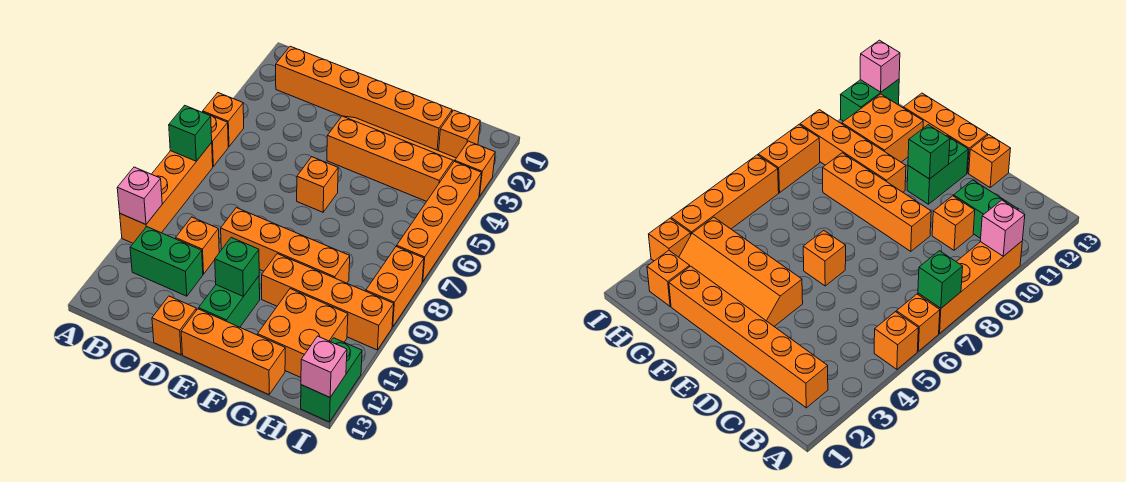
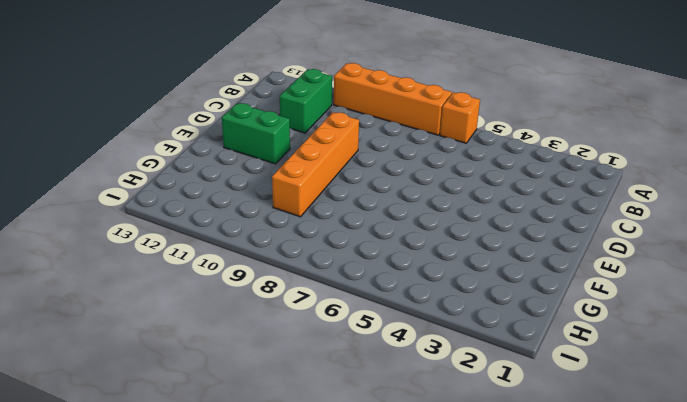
none -> orange 1x1 brick [203,93,244,147]
none -> orange 1x6 brick [276,46,452,151]
none -> orange 1x1 brick [176,217,219,274]

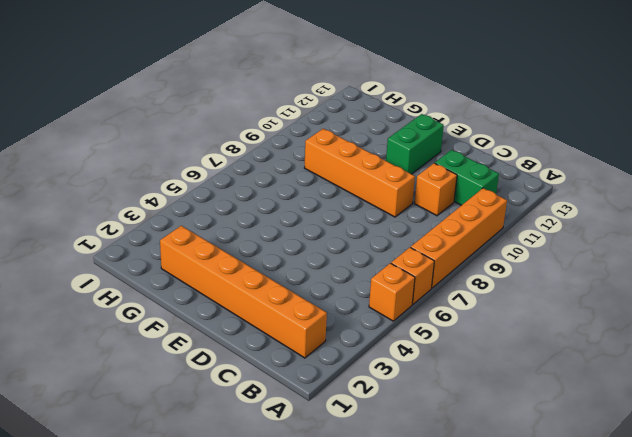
none -> orange 1x1 brick [152,296,196,355]
none -> orange 2x4 slope [327,116,456,201]
none -> orange 1x1 brick [297,157,338,212]

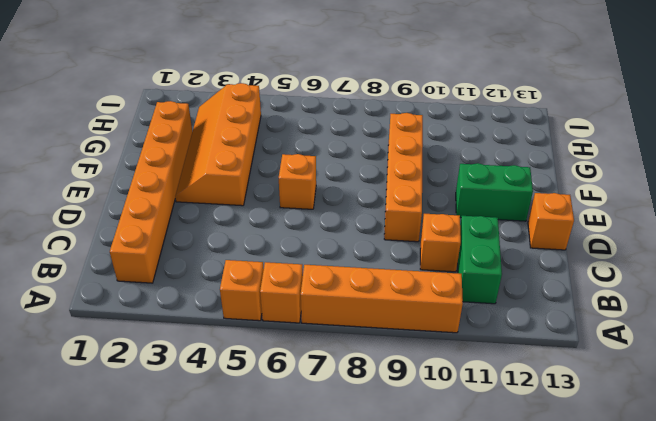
none -> orange 1x3 brick [181,309,285,395]
none -> orange 1x4 brick [262,254,394,350]
none -> orange 2x2 brick [258,289,348,377]

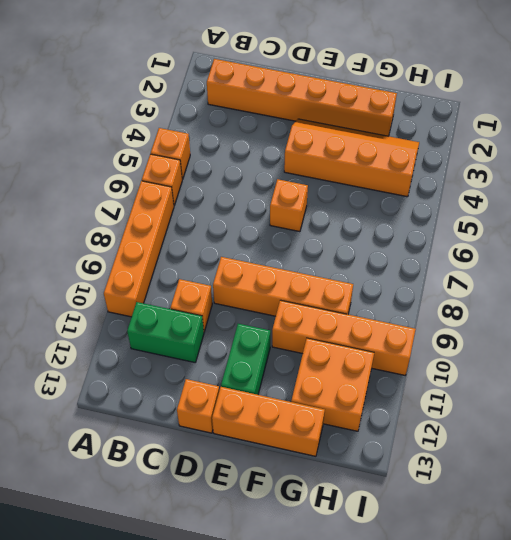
none -> orange 1x1 brick [439,110,480,158]
none -> orange 1x1 brick [455,141,495,197]
none -> orange 1x4 brick [397,161,482,282]

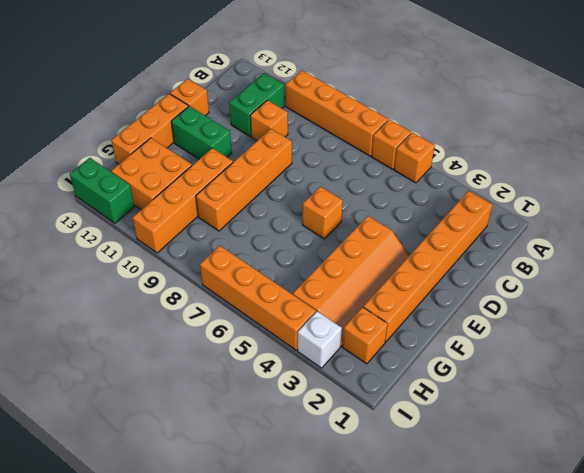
white 1x1 brick [298,311,342,368] -> orange 1x1 brick [455,141,495,197]
none -> orange 1x2 brick [366,246,424,327]
none -> green 1x1 brick [169,105,212,161]
none -> pink 1x1 brick [117,167,162,224]

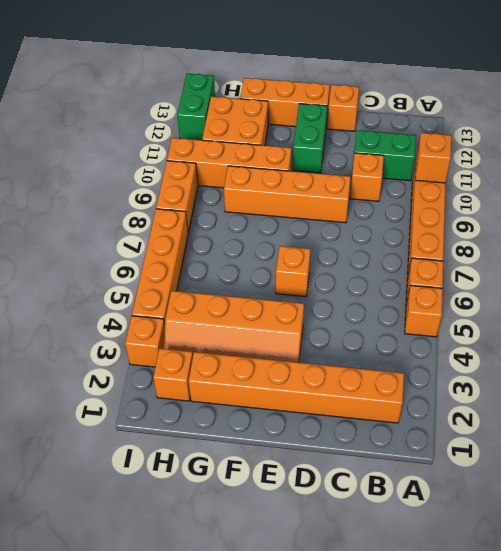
orange 1x1 brick [415,133,451,183] -> pink 1x1 brick [117,167,162,224]
none -> green 1x1 brick [169,105,212,161]
none -> green 1x1 brick [215,238,259,296]
none -> pink 1x1 brick [301,336,347,397]

